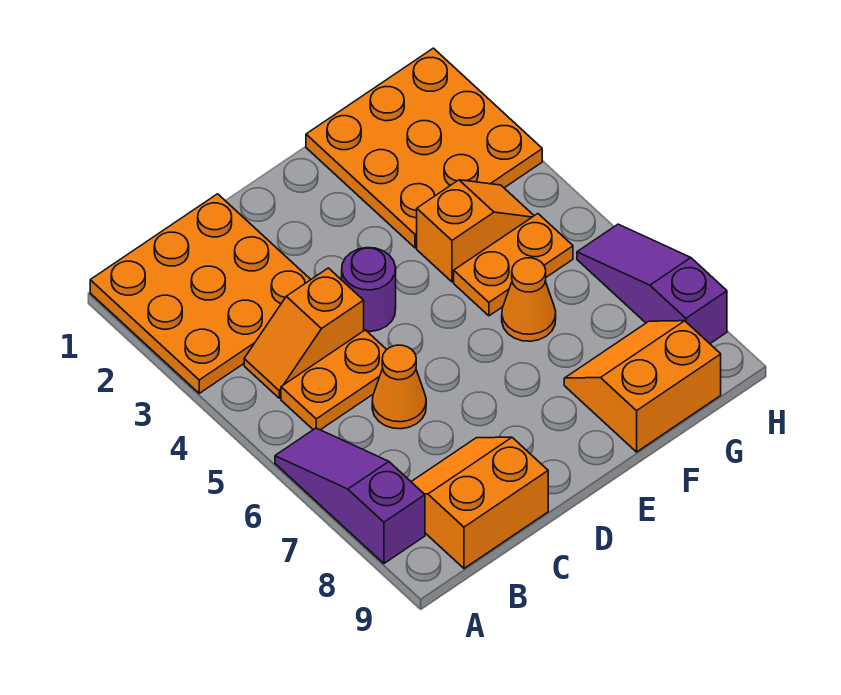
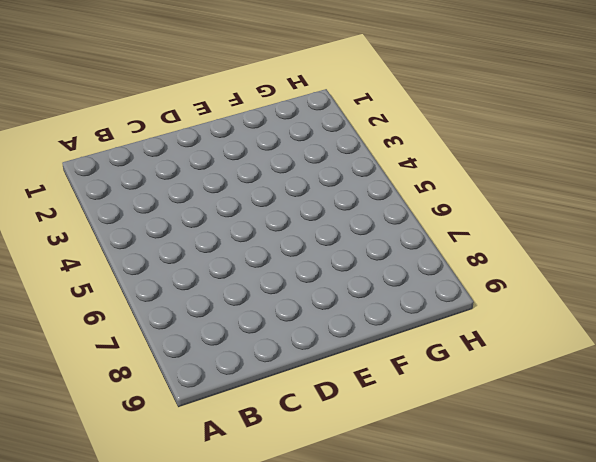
none -> orange 3x3 plate [90,194,311,393]
none -> purple 1x3 slope [275,428,425,564]
none -> orange 1x2 slope [244,268,364,398]

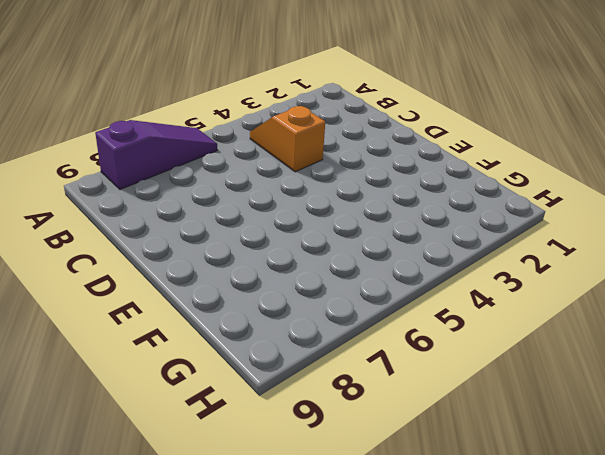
none -> orange 3x3 plate [90,194,311,393]
none -> orange 1x2 plate [281,330,387,430]
none -> orange 2x2 slope [411,437,548,568]

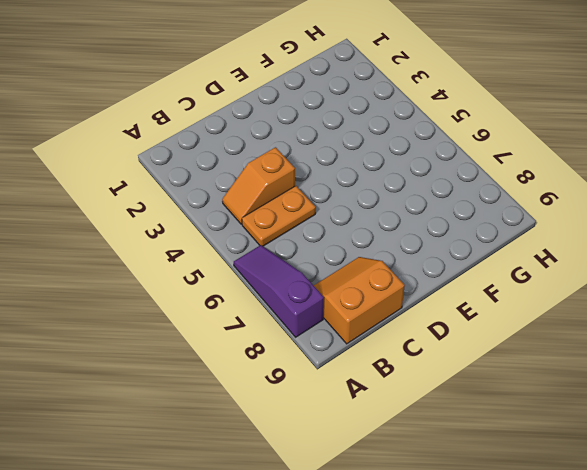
none -> orange 3x3 plate [90,194,311,393]
none -> orange 1x1 cone [372,345,426,429]
none -> purple 1x1 round brick [342,248,396,332]

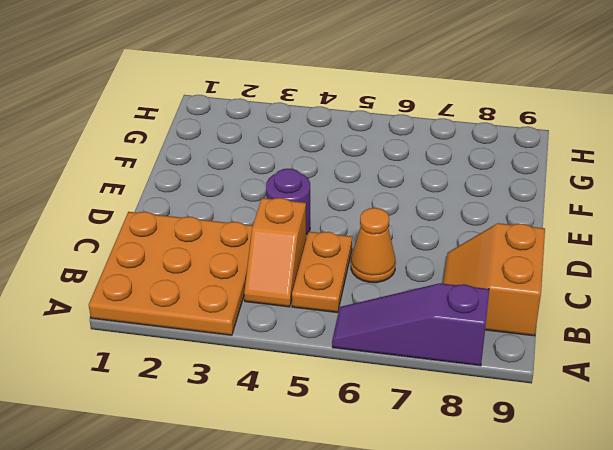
none -> orange 3x3 plate [306,48,542,248]
none -> orange 1x2 slope [417,180,534,282]
none -> orange 1x2 plate [454,214,573,316]

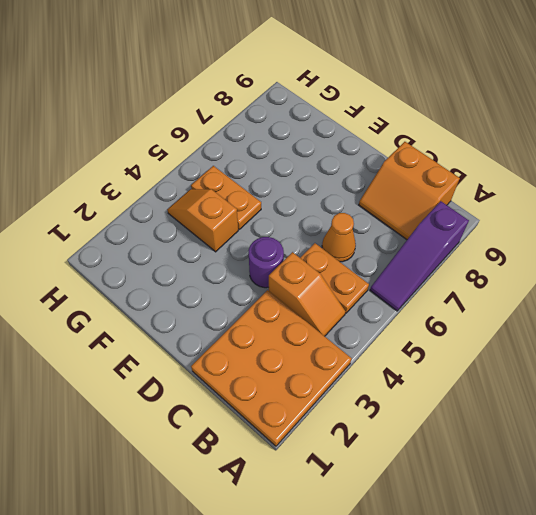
none -> orange 3x3 plate [306,48,542,248]
none -> orange 1x1 cone [502,258,556,341]
none -> orange 2x2 slope [564,321,721,452]

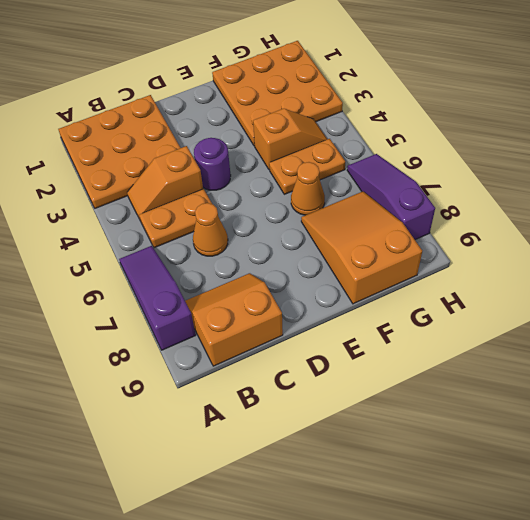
orange 2x3 slope [301,191,422,304] -> orange 2x2 slope [564,321,721,452]

